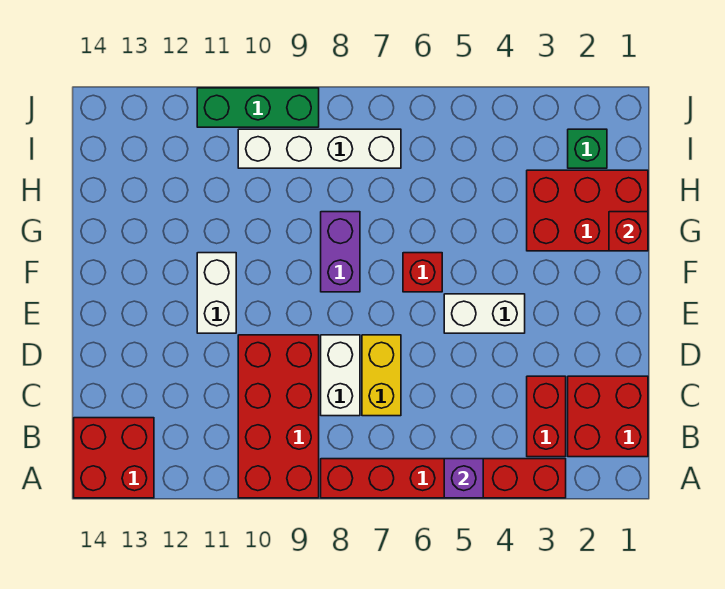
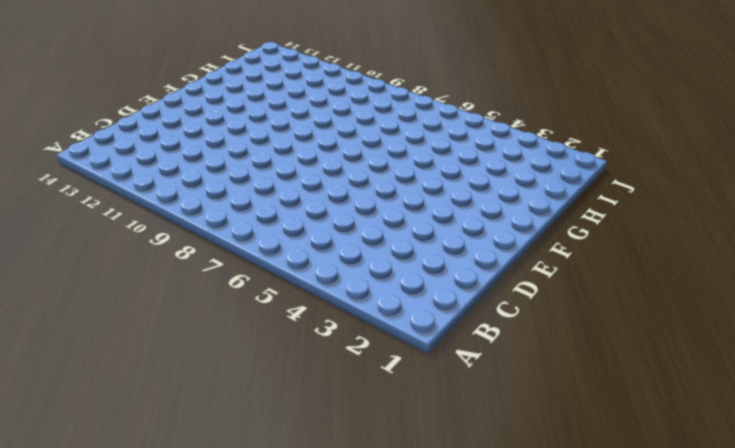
none -> red 1x6 brick [321,459,566,498]
none -> red 2x4 brick [238,335,319,498]
none -> red 2x2 brick [74,418,154,498]

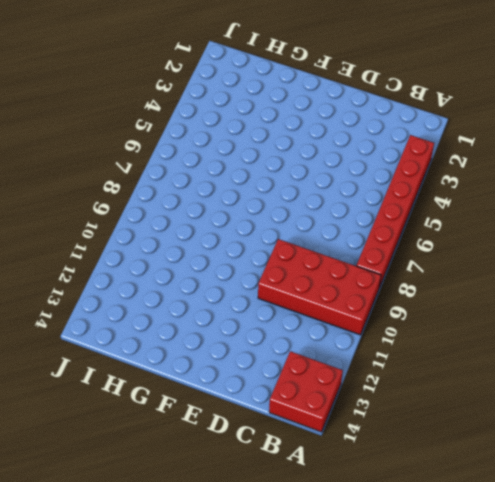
none -> red 2x2 brick [568,376,648,457]
none -> red 1x2 brick [527,376,566,457]
none -> yellow 1x2 brick [362,335,401,416]

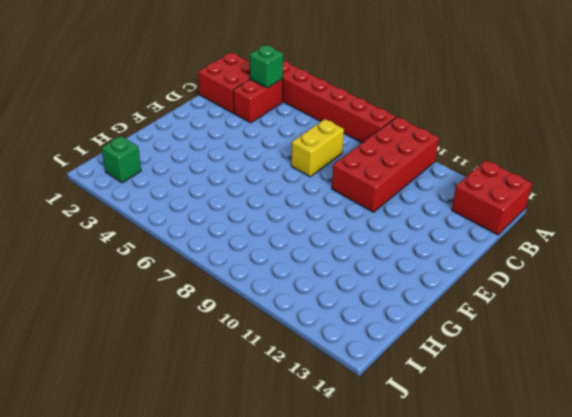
green 1x1 brick [250,45,283,88] -> none
none -> white 1x2 brick [321,335,360,416]
none -> white 1x2 brick [444,294,525,333]
none -> white 1x2 brick [197,253,236,333]

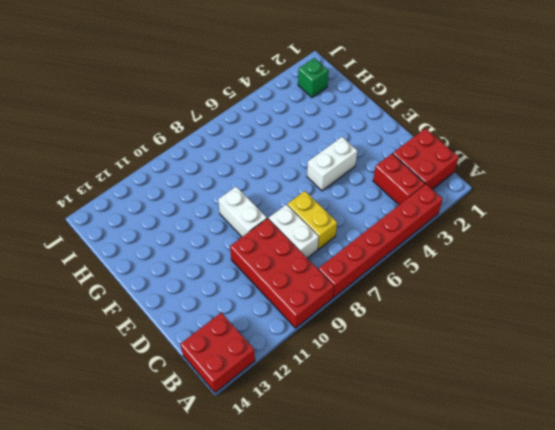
white 1x2 brick [218,187,267,237] -> white 1x2 brick moved to [197,253,236,333]
none -> red 1x1 brick [403,253,442,292]
none -> purple 1x2 brick [321,212,360,292]
none -> red 2x3 brick [527,170,648,251]

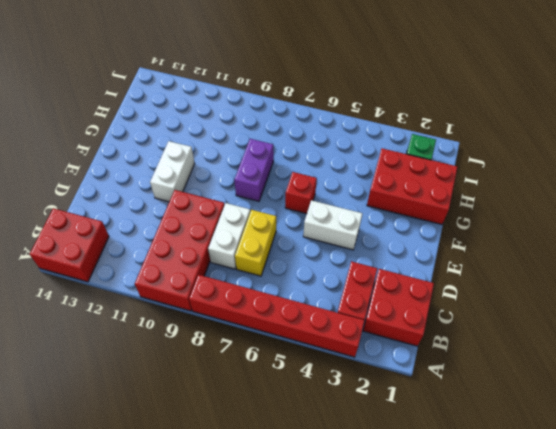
none -> white 1x4 brick [238,129,401,168]
none -> green 1x3 brick [197,88,319,127]
none -> purple 1x1 brick [444,459,483,498]

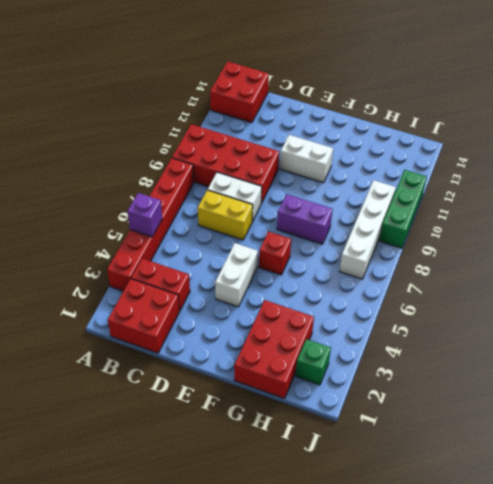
none -> red 1x1 brick [609,212,648,251]

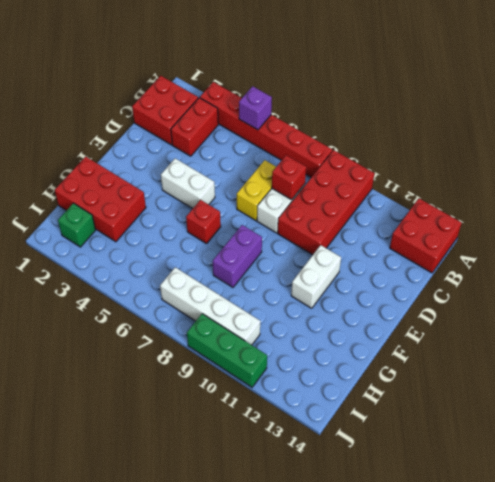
red 1x1 brick [272,155,306,200] -> red 1x1 brick moved to [609,212,648,251]

